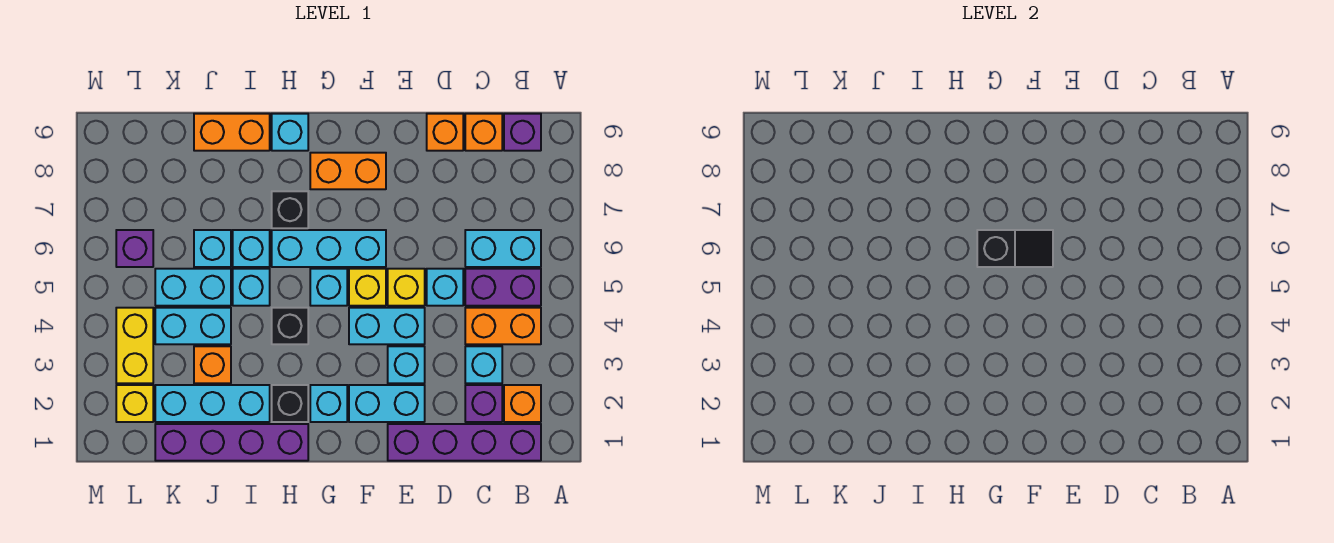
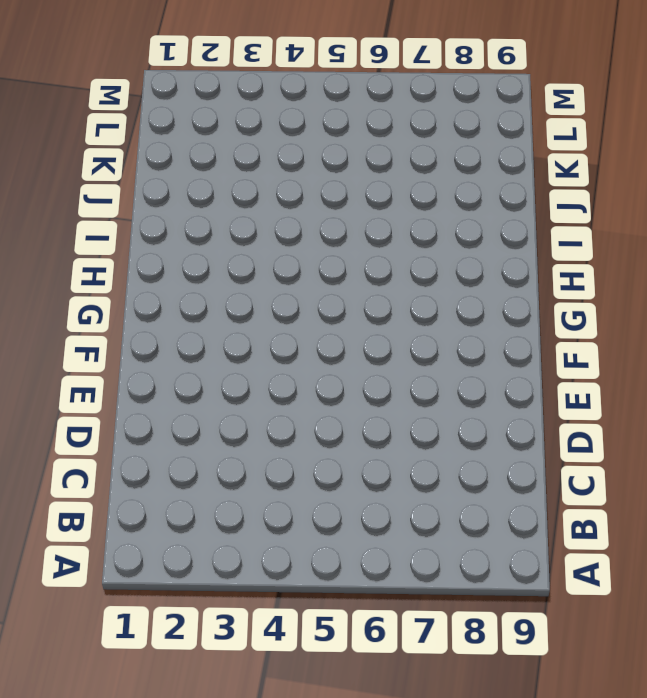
none -> purple 1x4 brick [388,424,541,461]
none -> orange 1x1 brick [504,385,541,422]
none -> orange 1x2 brick [465,308,541,344]
none -> purple 1x2 brick [465,269,541,306]

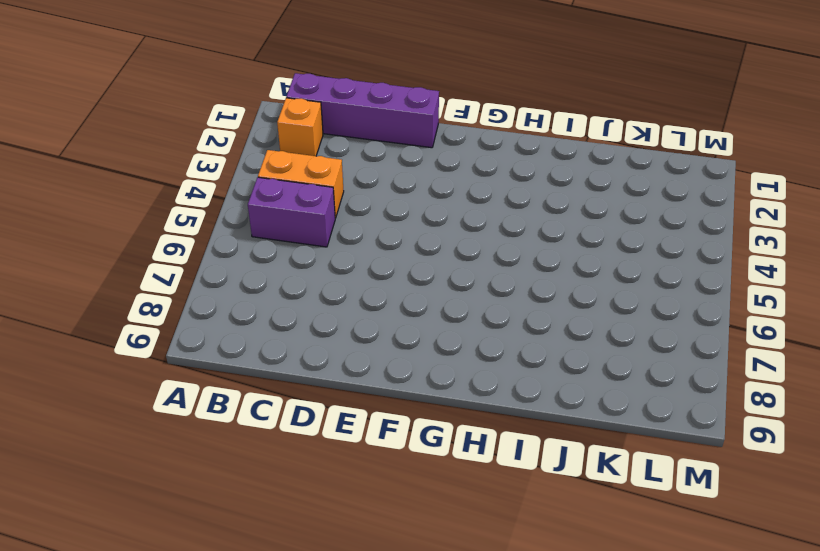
none -> cyan 1x2 brick [465,230,541,267]
none -> purple 1x1 brick [504,114,541,151]
none -> purple 1x1 brick [465,385,502,422]
none -> cyan 1x1 brick [465,346,502,383]

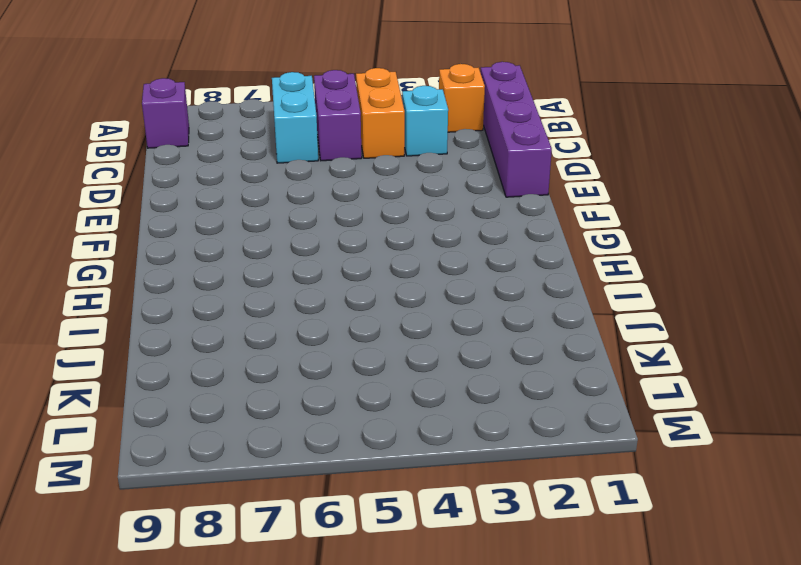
none -> purple 1x1 brick [465,385,502,422]
none -> orange 1x1 brick [465,114,502,151]
none -> cyan 1x1 brick [427,269,463,306]
none -> orange 1x1 brick [427,114,463,151]

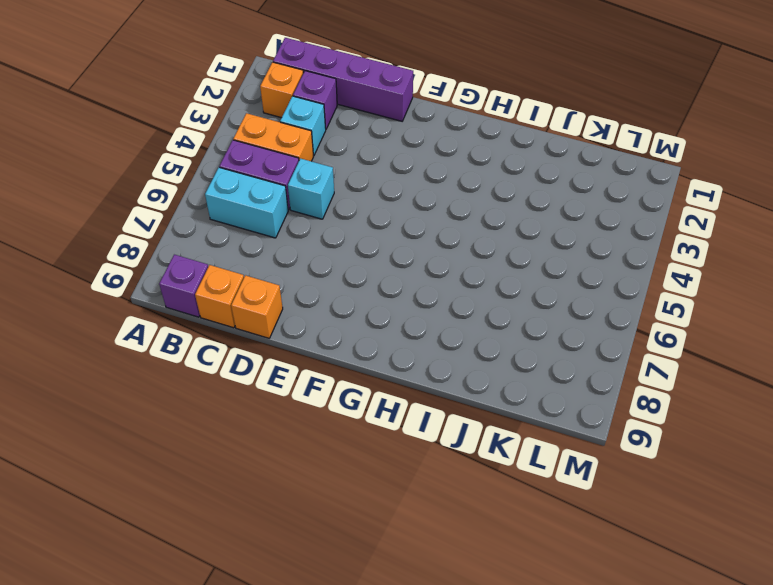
none -> cyan 1x2 brick [349,385,425,422]
none -> cyan 1x1 brick [388,346,425,383]
none -> cyan 1x2 brick [349,308,425,344]
none -> yellow 1x1 brick [388,269,425,306]

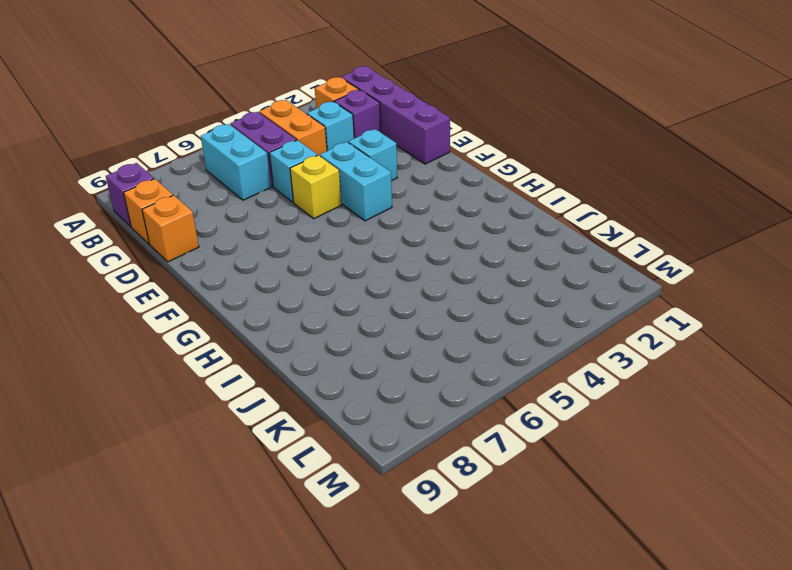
none -> cyan 1x2 brick [349,385,425,422]
none -> yellow 1x1 brick [349,269,386,306]
none -> cyan 1x3 brick [272,230,386,267]
none -> orange 1x2 brick [310,153,386,189]

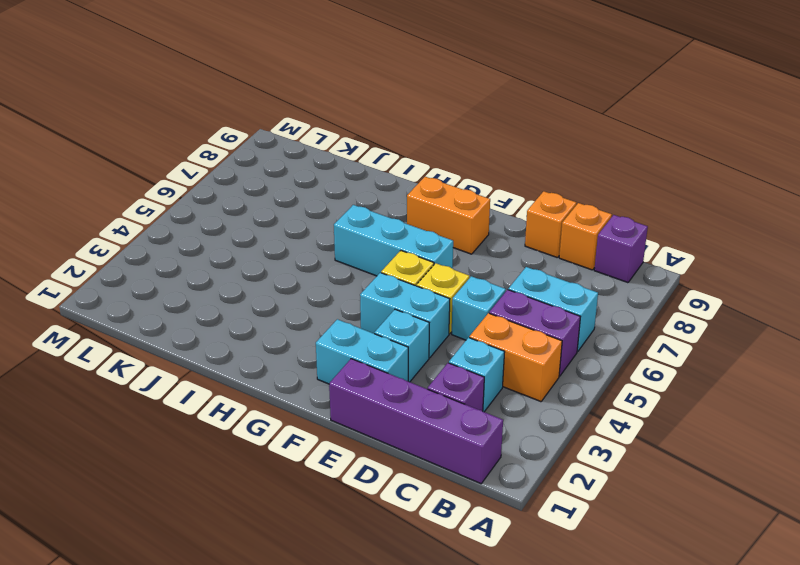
none -> orange 1x1 brick [504,385,541,422]
none -> cyan 1x1 brick [310,385,347,422]
none -> cyan 1x1 brick [310,269,347,306]
none -> purple 1x4 brick [155,424,308,461]

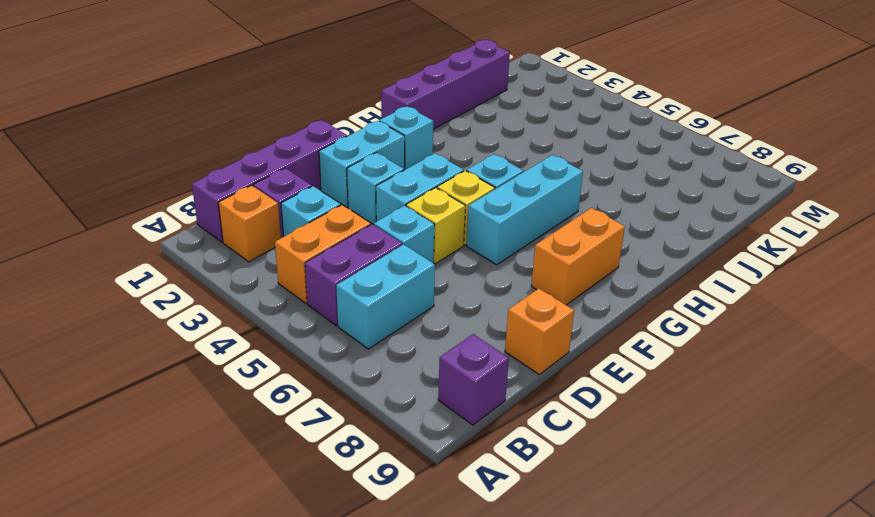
none -> orange 1x1 brick [465,114,502,151]
none -> black 1x1 brick [272,385,308,422]
none -> black 1x1 brick [272,308,308,344]
none -> black 1x1 brick [272,191,308,228]

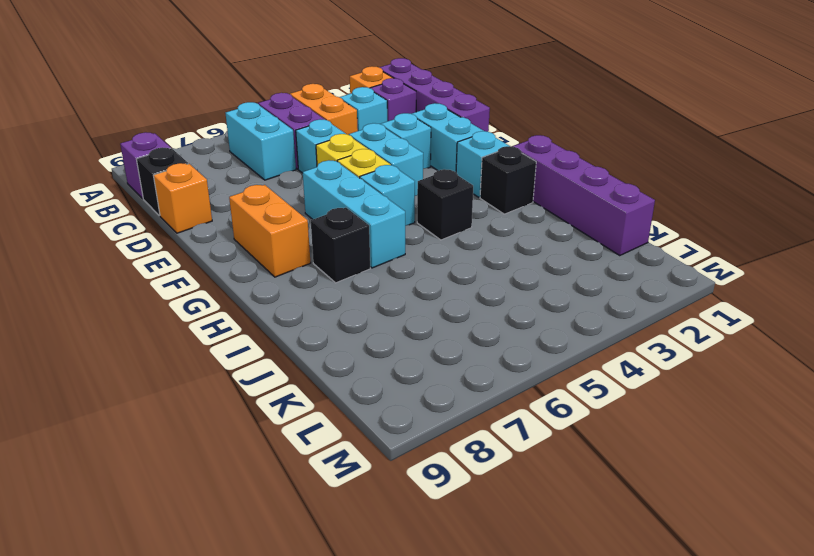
black 1x1 brick [136,147,188,216] -> orange 1x1 brick [465,114,502,151]
none -> cyan 1x1 brick [272,114,308,151]
none -> cyan 1x3 brick [155,385,270,422]
none -> cyan 1x1 brick [233,269,270,306]
none -> cyan 1x1 brick [233,230,270,267]

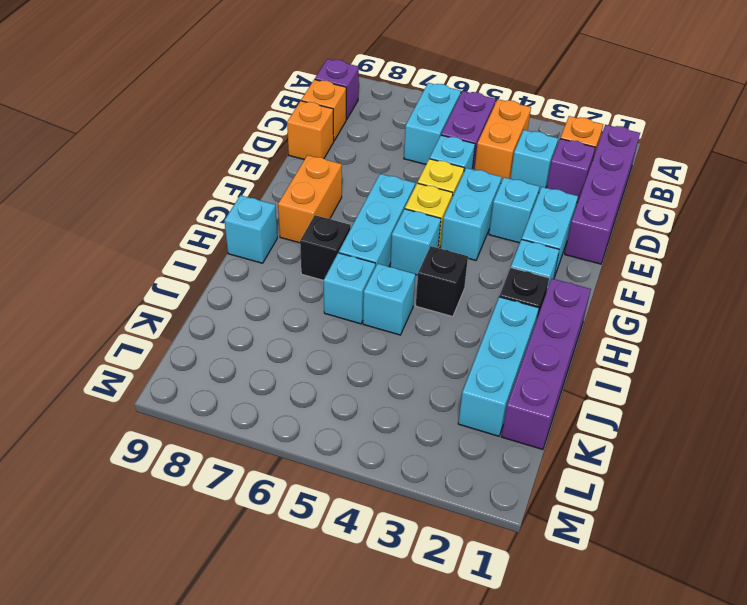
none -> orange 1x2 brick [194,114,270,151]
none -> orange 1x1 brick [194,346,231,383]
none -> cyan 1x2 brick [155,308,231,344]
none -> cyan 1x2 brick [155,269,231,306]

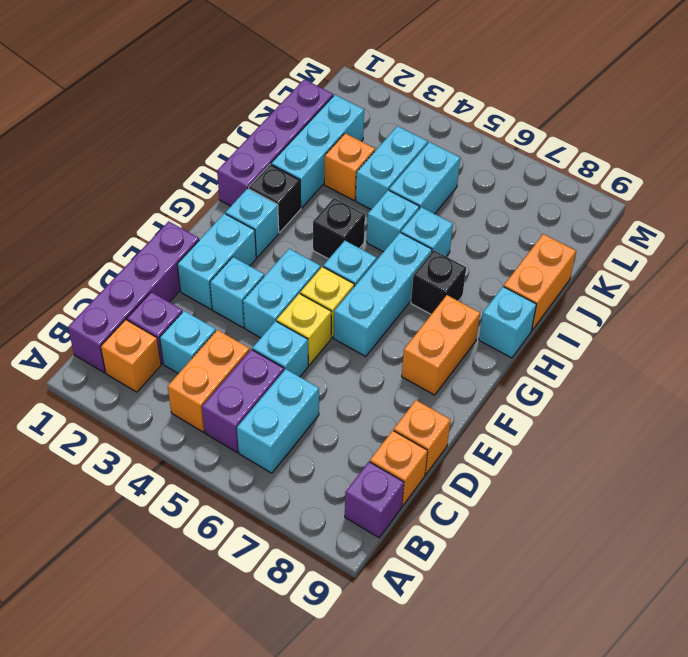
none -> cyan 1x1 brick [194,230,231,267]
none -> yellow 1x1 brick [116,385,153,422]
none -> yellow 1x2 brick [116,308,153,383]
none -> purple 1x1 brick [116,230,153,267]

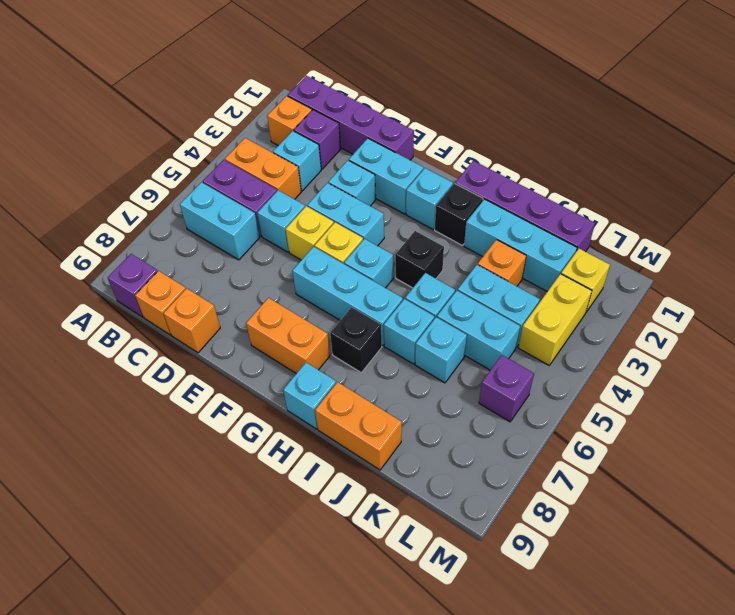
none -> black 1x2 slope [977,230,1053,267]

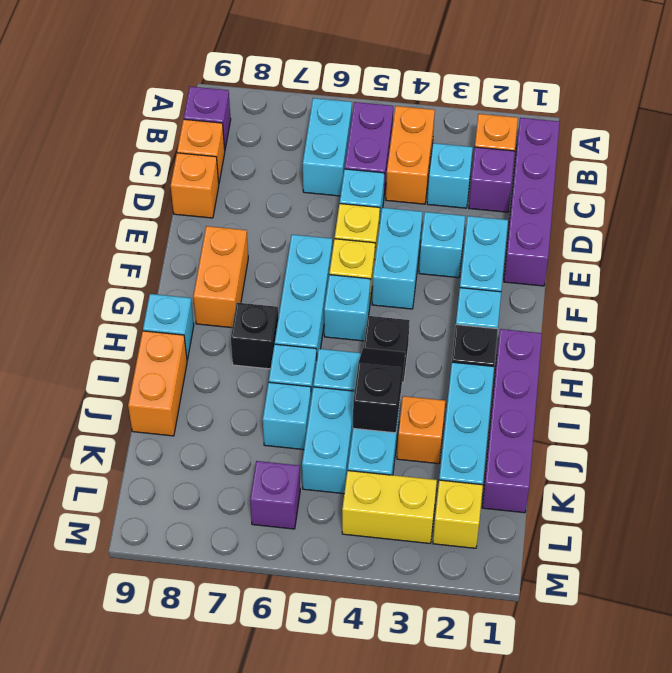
black 1x2 slope [353,348,405,433] -> black 1x2 slope moved to [977,230,1053,267]

